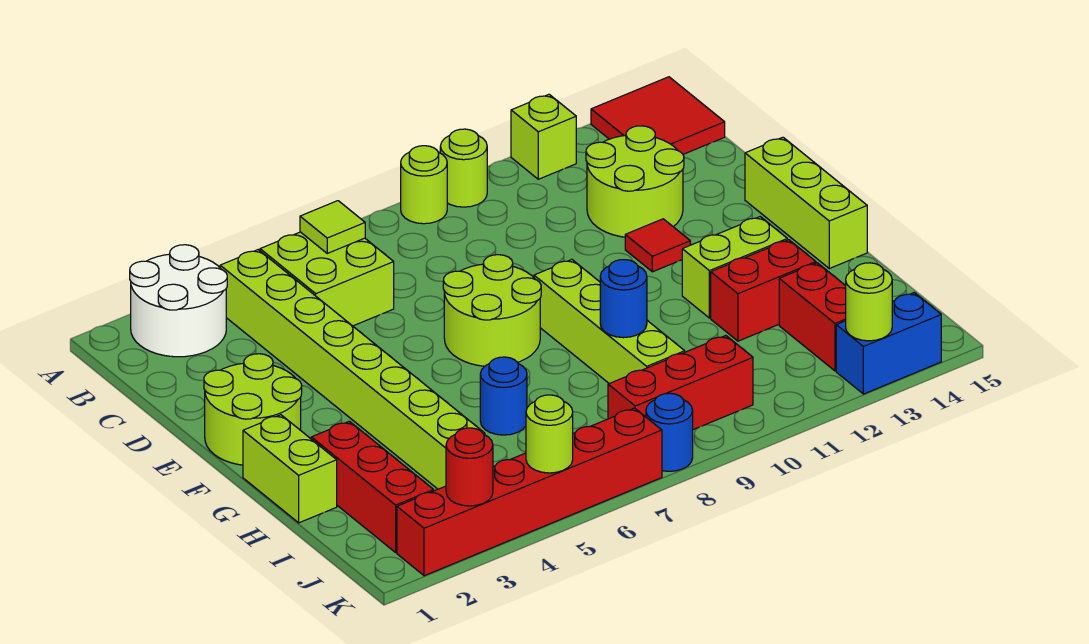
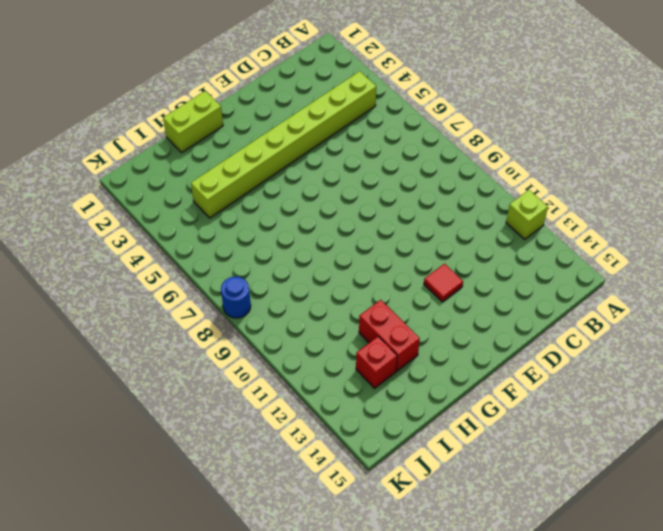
red 1x1 brick [356,336,397,388] -> red 1x2 brick [779,263,846,371]
none -> white 2x2 round brick [130,245,227,357]
none -> lime 1x1 round brick [401,146,447,224]
none -> lime 1x1 round brick [440,129,487,207]

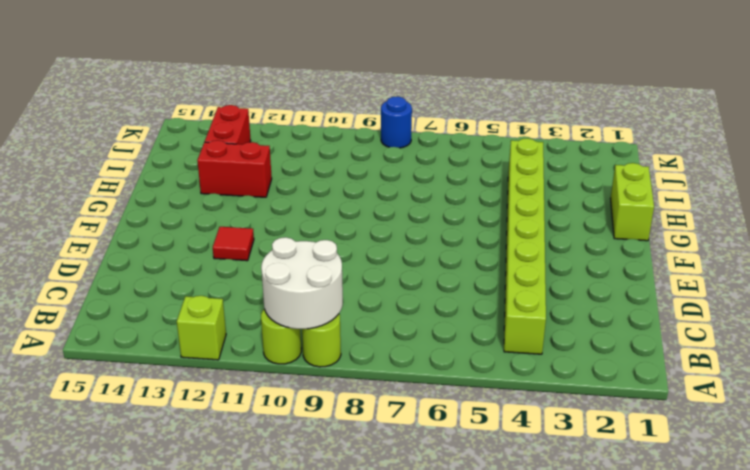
white 2x2 round brick [261,237,343,329] -> white 2x2 round brick moved to [130,245,227,357]
none -> red 2x2 tile [591,77,725,154]
none -> lime 2x2 brick [260,232,394,326]
none -> lime 2x2 round brick [586,126,684,237]

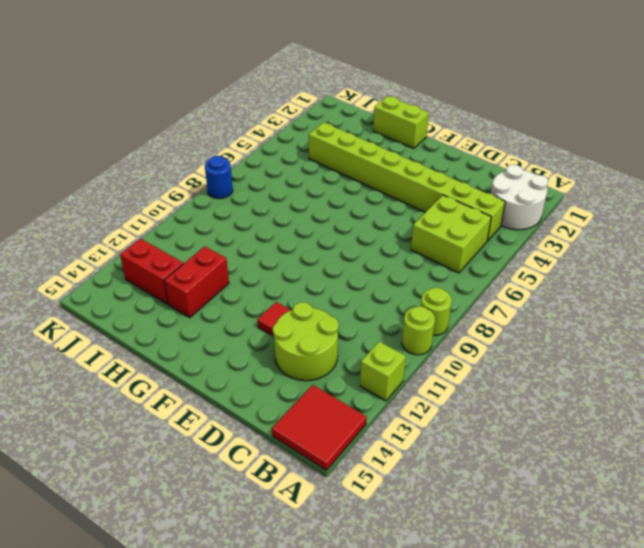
none -> lime 2x2 round brick [204,354,302,465]
none -> lime 2x2 round brick [443,255,541,366]
none -> lime 1x3 brick [745,137,867,268]

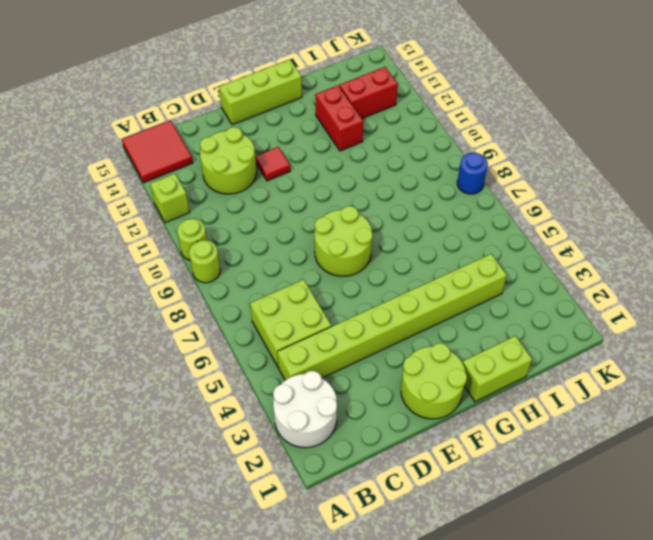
none -> lime 1x4 brick [534,260,685,384]
none -> lime 1x2 brick [682,217,787,318]
none -> red 1x3 brick [311,421,434,552]

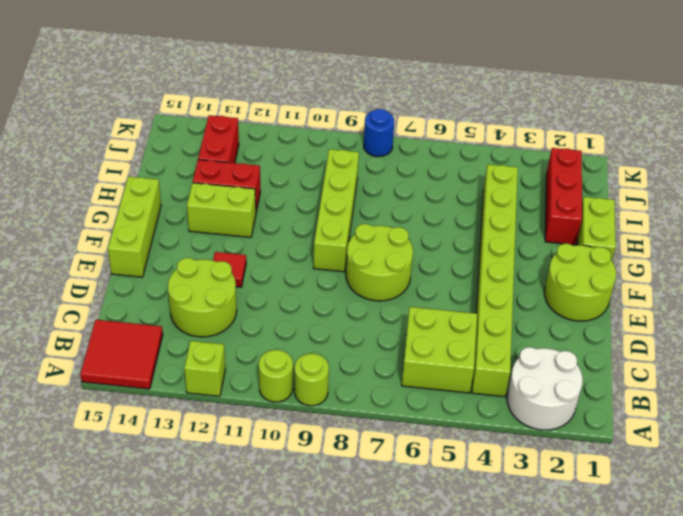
none -> blue 1x1 round brick [480,357,527,435]
none -> red 1x3 brick [608,336,753,430]
none -> red 1x6 brick [397,408,662,576]

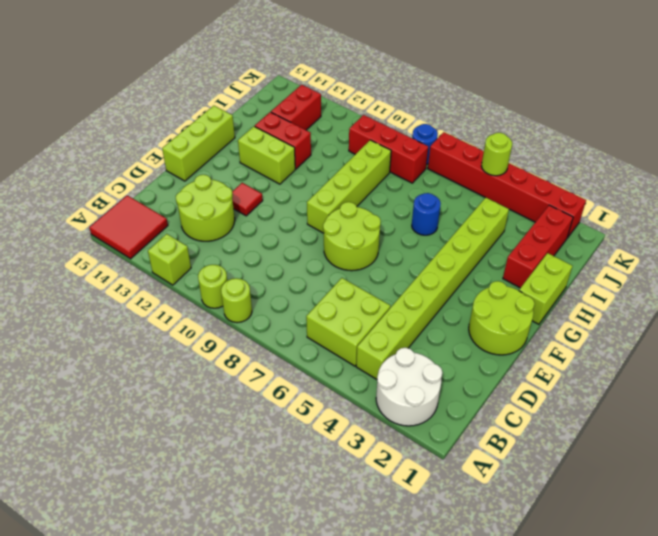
none -> blue 1x2 brick [836,293,941,394]
none -> lime 1x1 tile [300,201,365,253]
none -> blue 1x1 round brick [600,260,647,338]

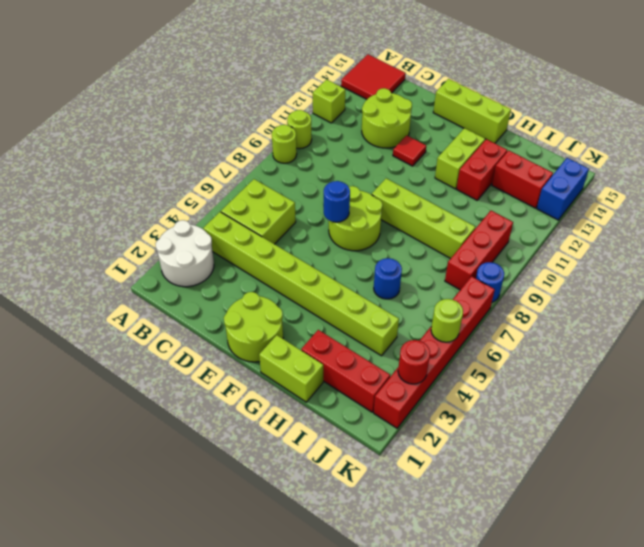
blue 1x1 round brick [324,181,350,222] -> blue 1x1 round brick moved to [600,260,647,338]
none -> lime 1x1 tile [300,201,365,253]
none -> lime 1x1 round brick [846,263,892,341]

